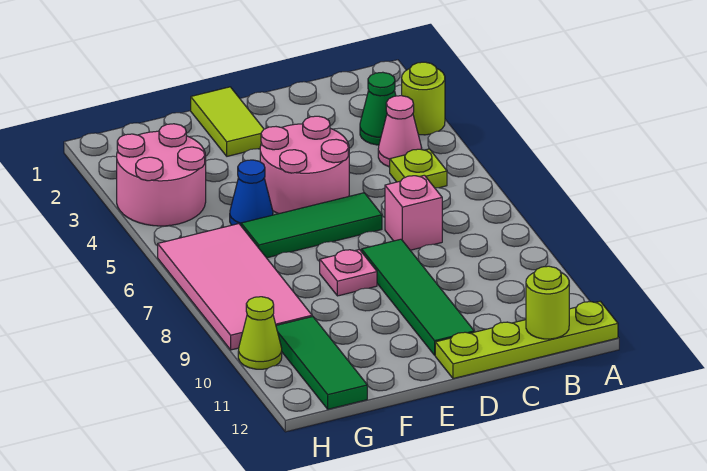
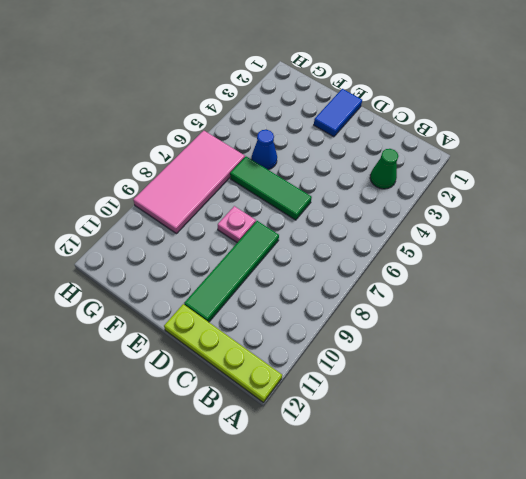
blue 1x2 tile [314,89,362,137] -> lime 1x2 tile [191,87,264,156]
none -> lime 1x1 round brick [402,62,445,135]
none -> pink 1x1 cone [378,96,422,167]
none -> lime 1x1 plate [390,149,447,188]

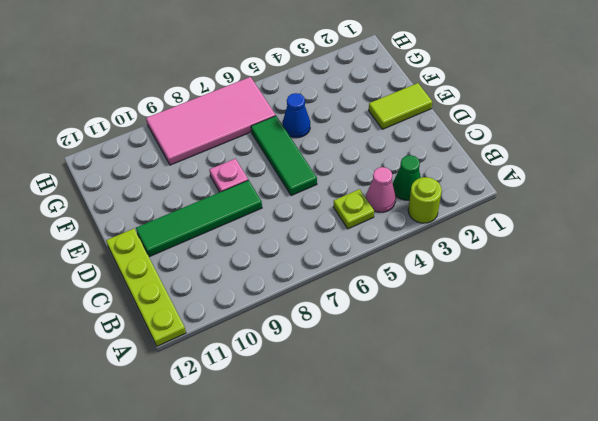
none -> pink 1x1 brick [385,175,442,250]
none -> pink 2x2 round brick [260,116,349,214]
none -> pink 2x2 round brick [117,124,206,226]

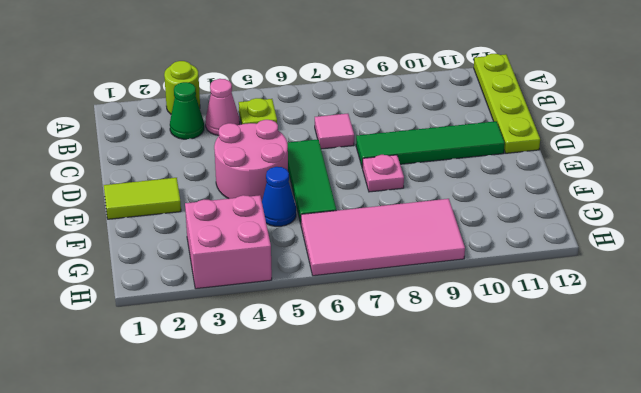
pink 1x1 tile [315,114,354,149] -> pink 1x1 brick [385,175,442,250]
pink 2x2 brick [185,195,272,289] -> pink 2x2 round brick [117,124,206,226]
none -> green 1x3 tile [276,317,367,409]
none -> lime 1x1 cone [238,297,282,369]
none -> lime 1x1 round brick [526,266,569,339]

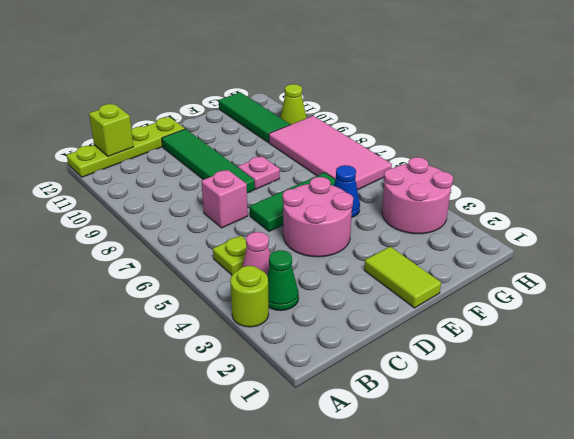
lime 1x1 brick [89,104,134,157] -> lime 1x1 round brick [526,266,569,339]

